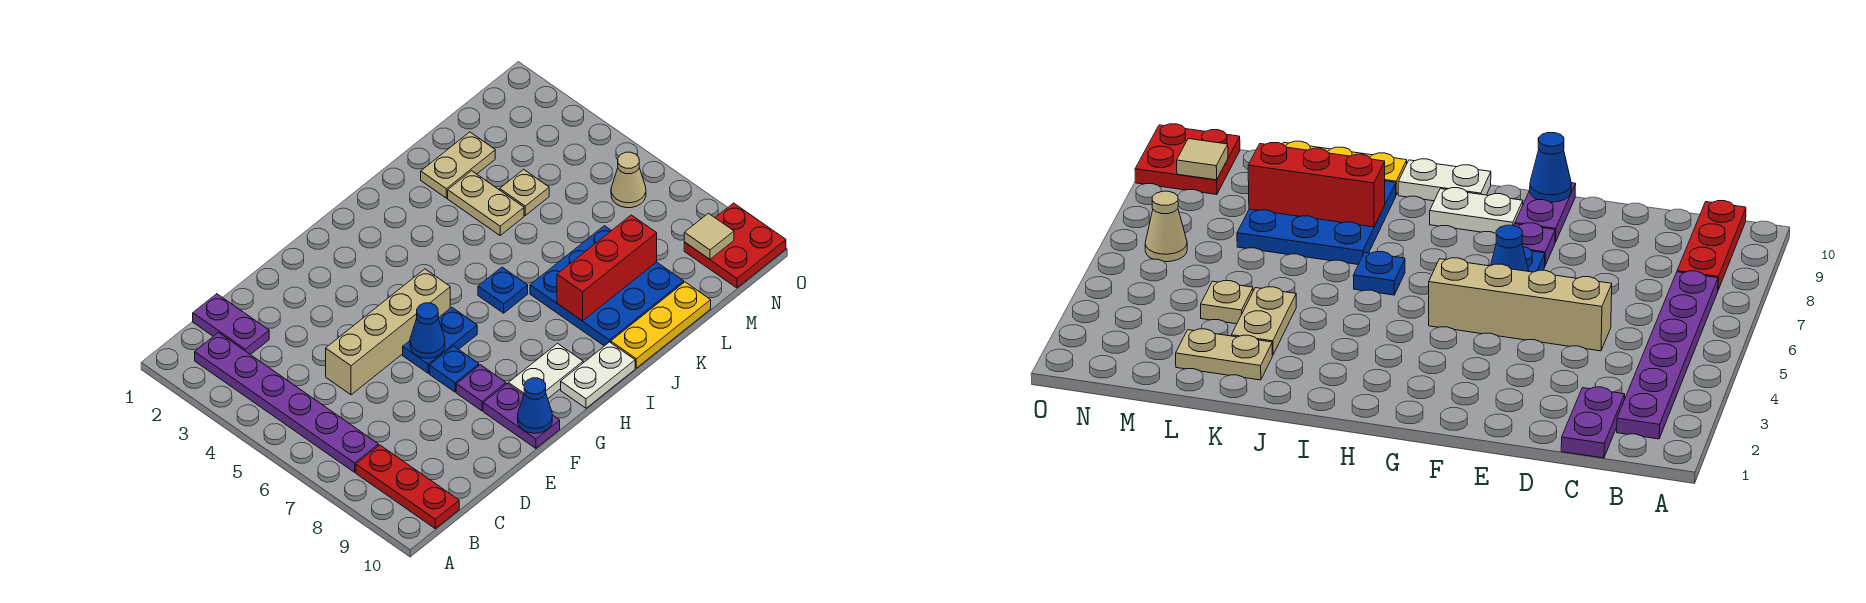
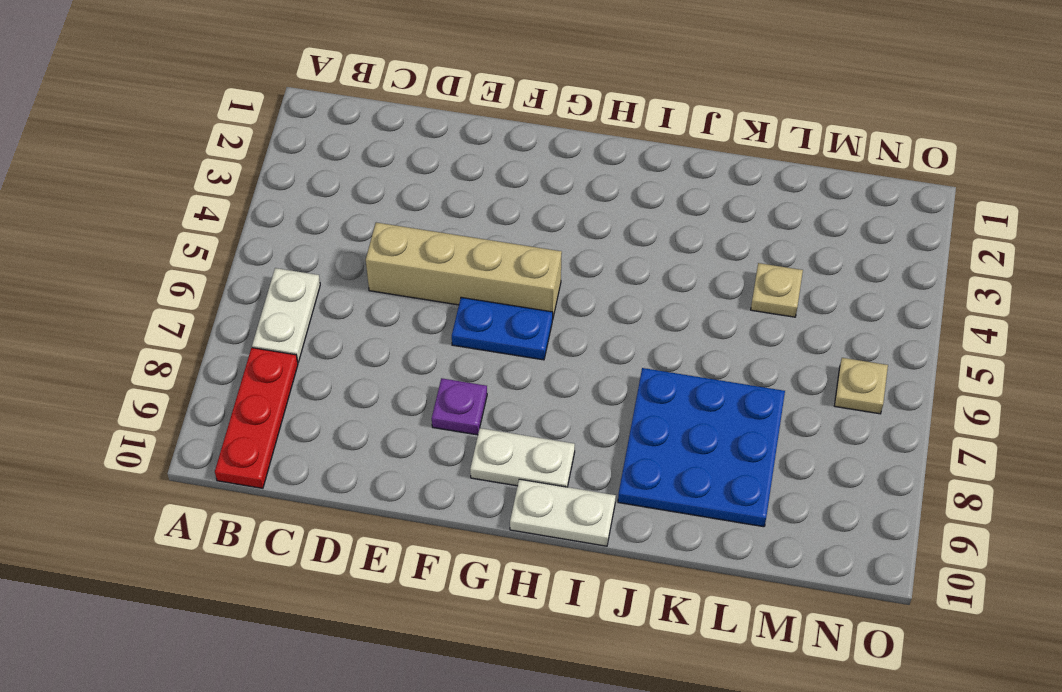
white 1x2 plate [252,268,320,362] -> purple 1x6 plate [195,333,379,472]
tan 1x1 plate [835,358,888,414] -> tan 1x1 cone [611,152,646,208]
none -> purple 1x2 plate [193,294,269,355]
none -> blue 1x1 plate [430,346,479,392]
none -> purple 1x2 plate [483,384,560,448]

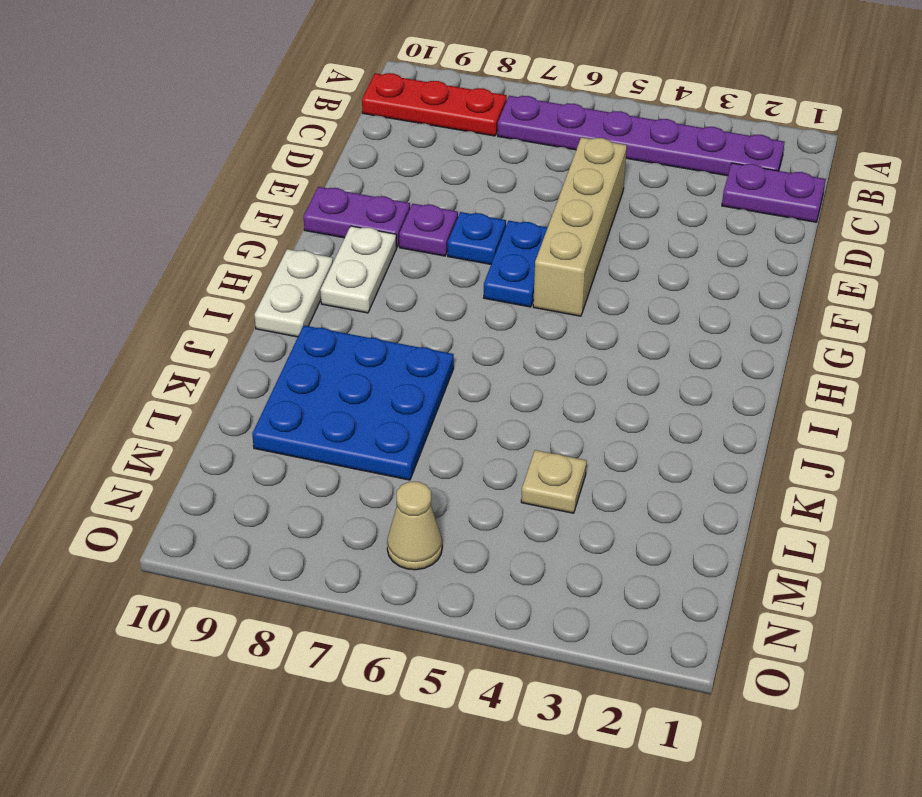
none -> blue 1x1 plate [478,267,528,313]
none -> yellow 1x3 plate [611,282,711,368]
none -> tan 1x2 plate [421,132,495,198]

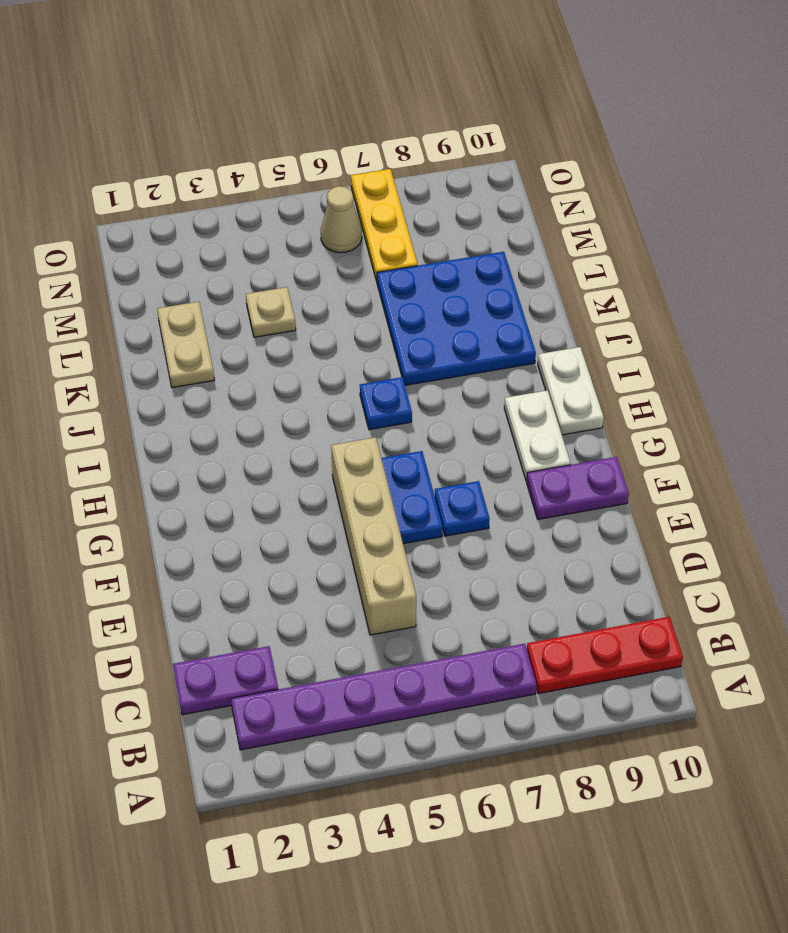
yellow 1x3 plate [351,169,418,281] -> yellow 1x3 plate moved to [611,282,711,368]
none -> purple 1x1 plate [456,365,506,411]
none -> tan 1x2 plate [448,171,524,235]
none -> red 2x2 plate [684,203,786,288]

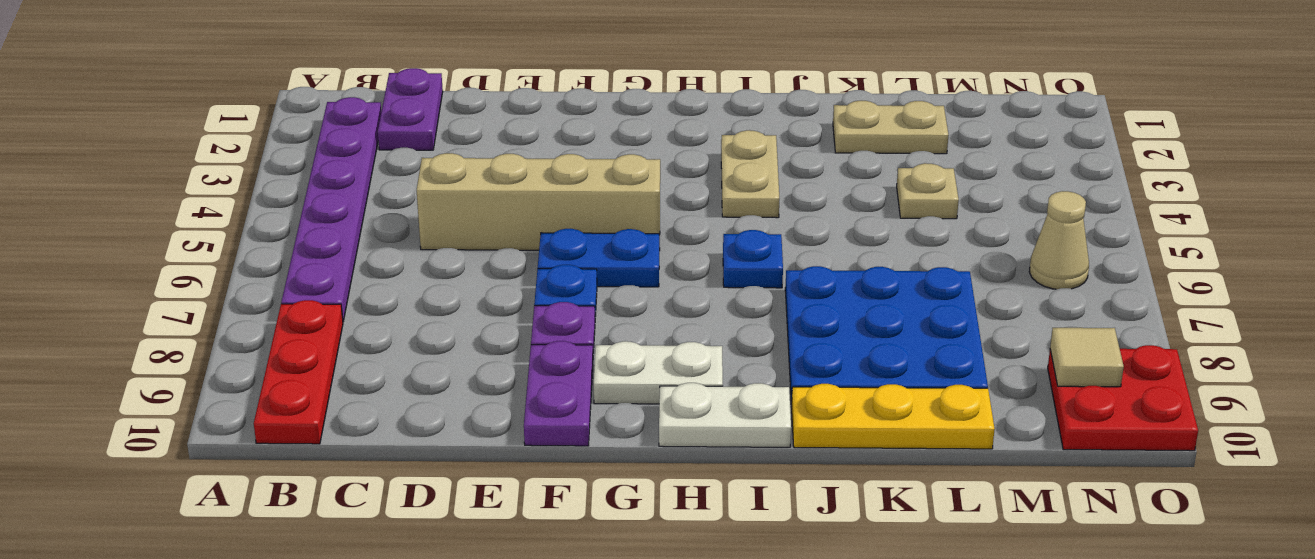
tan 1x2 plate [721,130,779,218] -> tan 1x2 plate moved to [448,171,524,235]
none -> blue 1x1 cone [410,303,445,358]
none -> blue 1x1 cone [518,378,552,433]
none -> red 1x3 brick [557,215,657,321]

